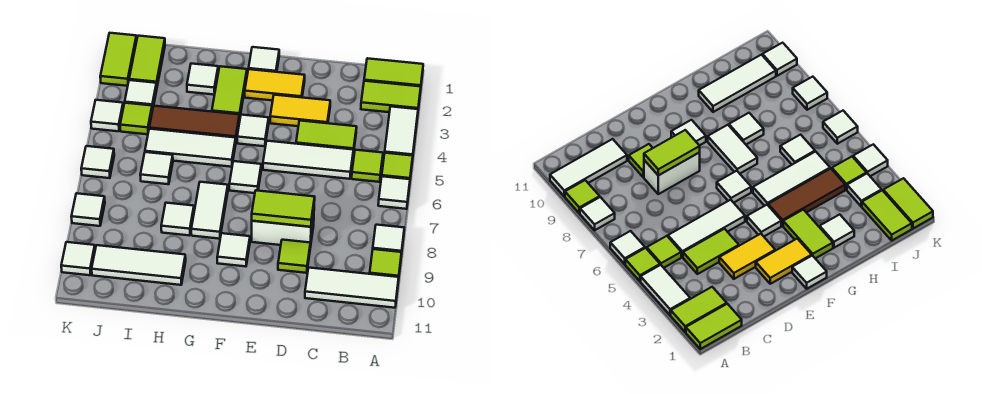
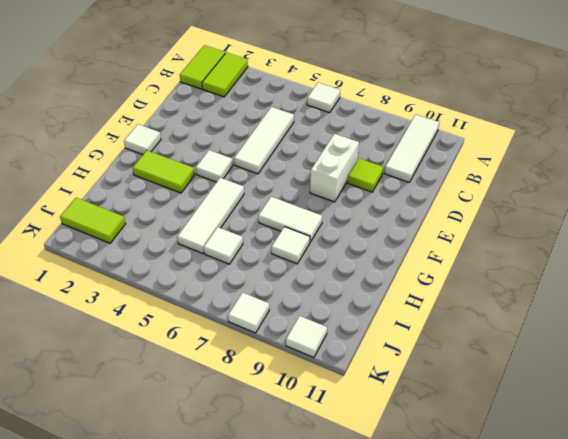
none -> white 1x2 tile [385,107,418,156]
none -> lime 1x1 tile [382,153,413,179]
none -> white 1x1 tile [373,225,404,255]
none -> lime 1x1 tile [370,249,402,281]

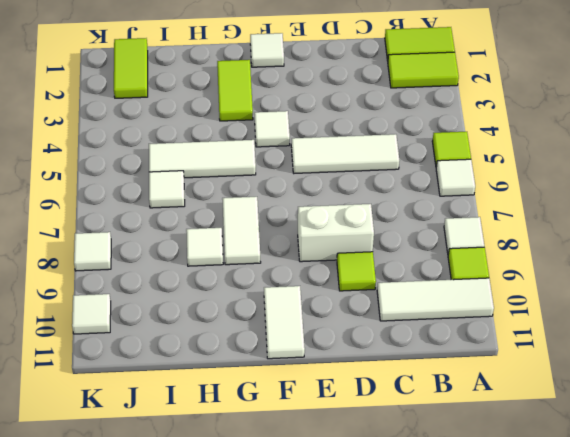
white 1x2 tile [264,286,305,359] -> white 1x2 tile moved to [385,107,418,156]
none -> lime 1x1 tile [352,150,383,182]
none -> lime 1x2 tile [296,121,357,154]
none -> yellow 1x2 tile [270,95,330,126]
none -> yellow 1x2 tile [245,69,305,101]

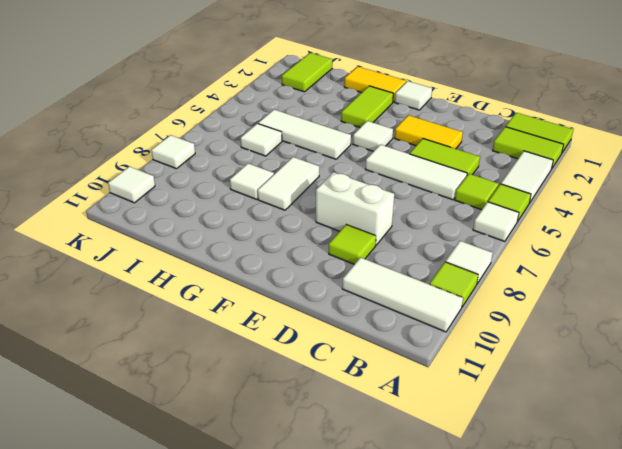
yellow 1x2 tile [344,66,406,102] -> yellow 1x2 tile moved to [245,69,305,101]
none -> white 1x1 tile [229,161,261,193]
none -> white 1x1 tile [217,233,250,266]
none -> brown 1x3 tile [149,106,239,139]
none -> white 1x1 tile [187,64,218,95]

